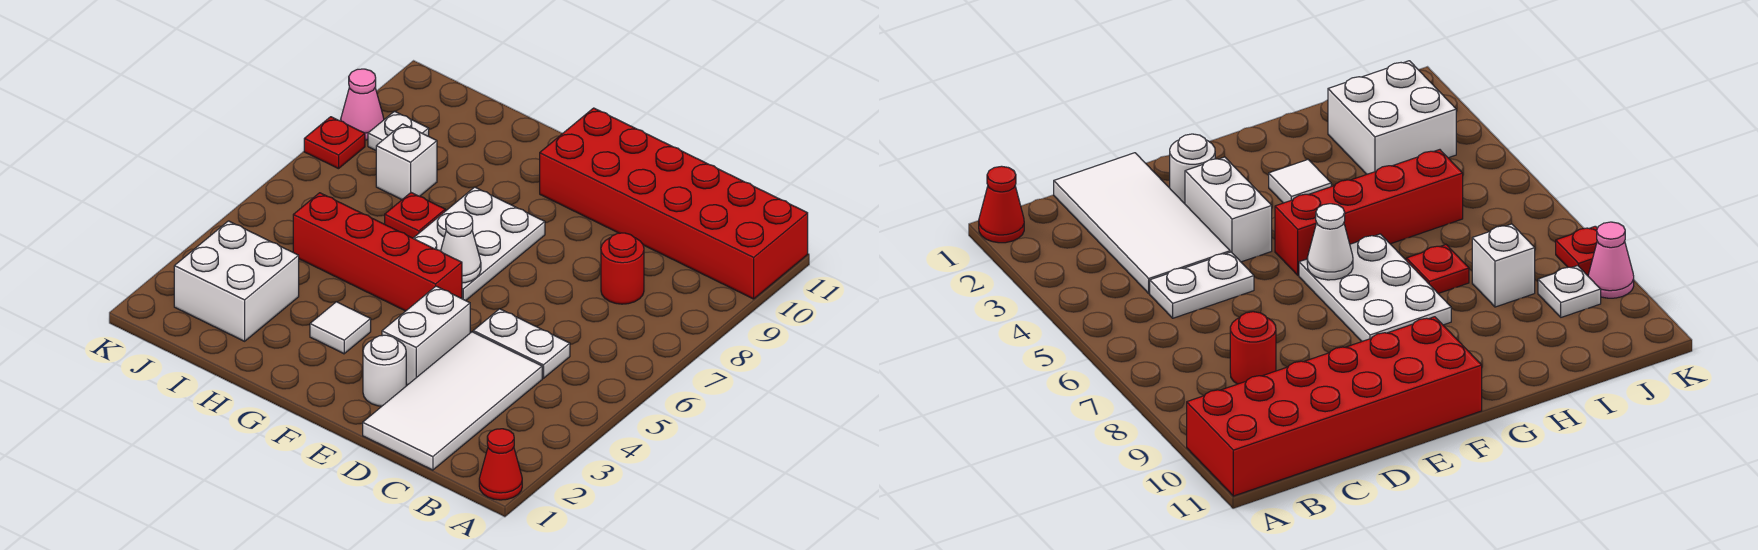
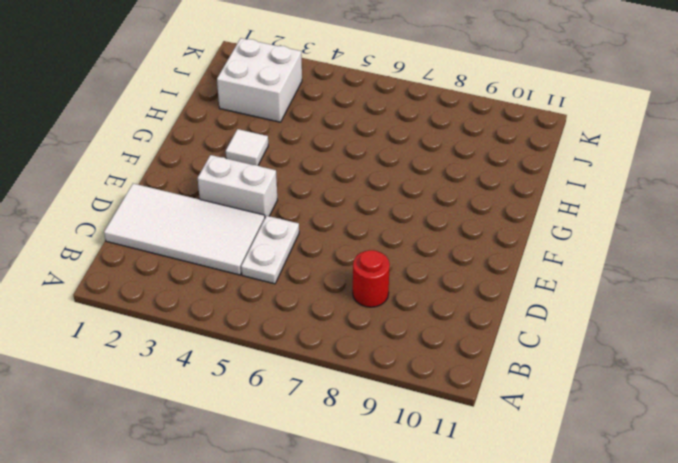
none -> red 1x1 cone [479,429,522,500]
none -> red 2x6 brick [540,108,808,299]
none -> white 1x1 round brick [363,335,406,406]

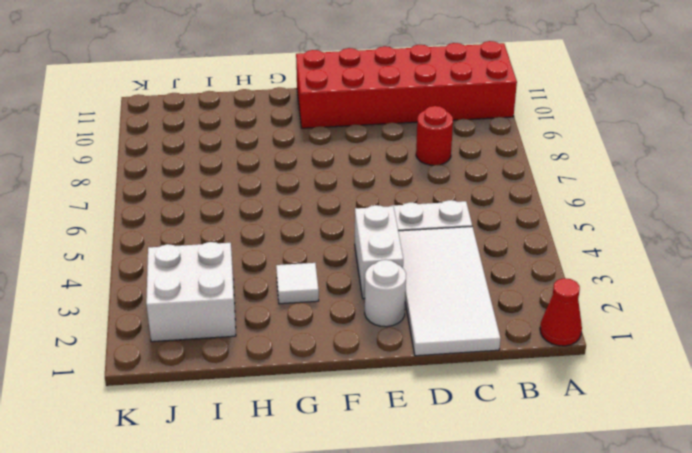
none -> red 1x4 brick [293,193,462,311]
none -> white 2x3 plate [413,187,545,301]
none -> red 1x1 plate [385,193,445,238]

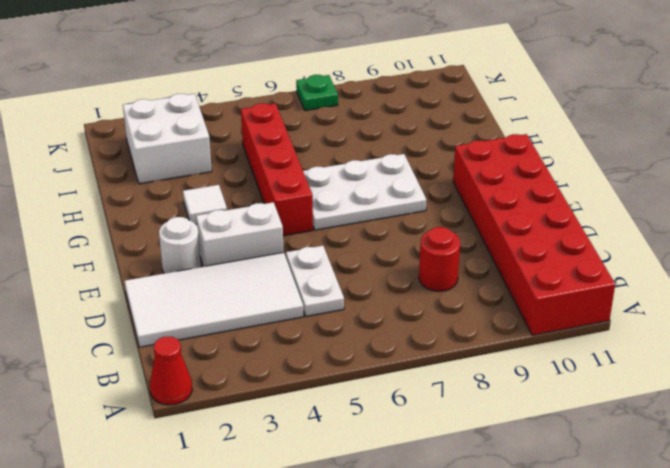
green 1x1 plate [296,75,338,111] -> none
none -> red 1x1 plate [385,193,445,238]
none -> white 1x1 brick [376,124,437,200]
none -> white 1x1 plate [368,111,429,150]

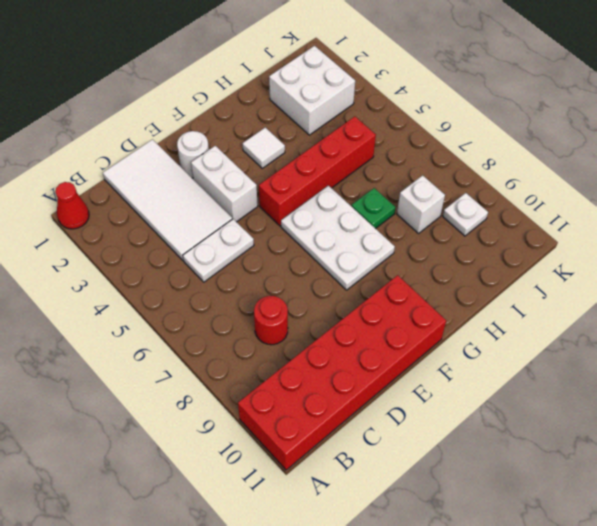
green 1x1 plate [352,188,396,229] -> red 1x1 plate [385,193,445,238]
none -> red 1x1 plate [304,117,365,169]
none -> pink 1x1 cone [341,69,384,140]
none -> white 1x1 cone [441,212,481,283]

